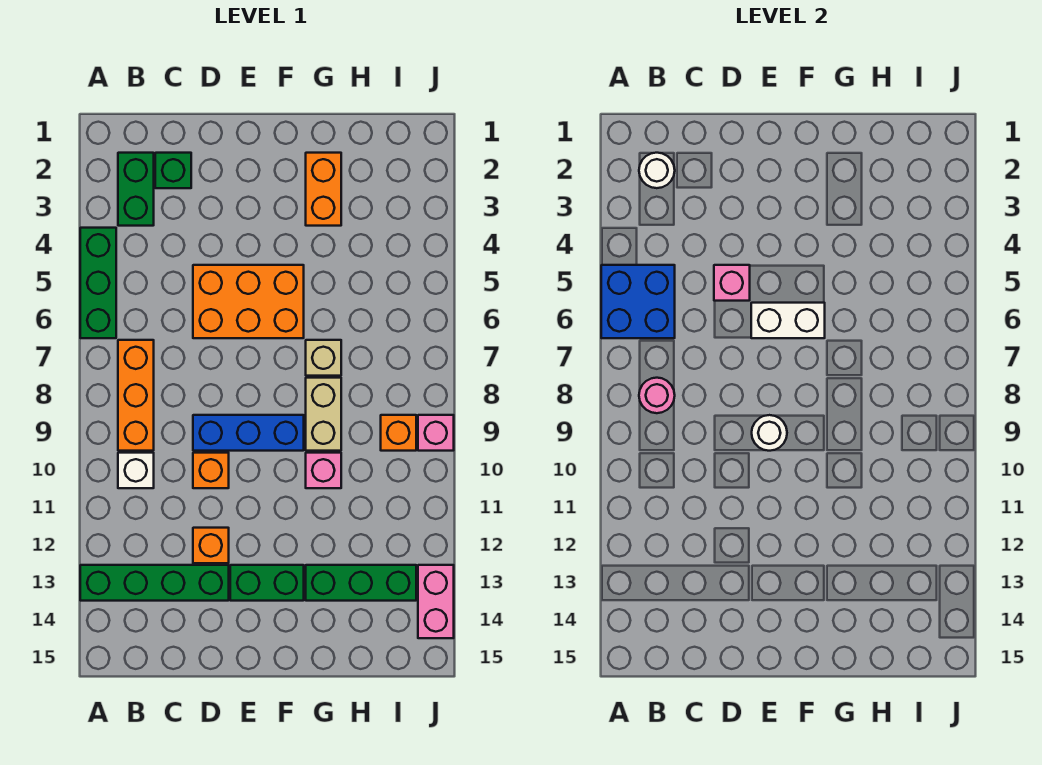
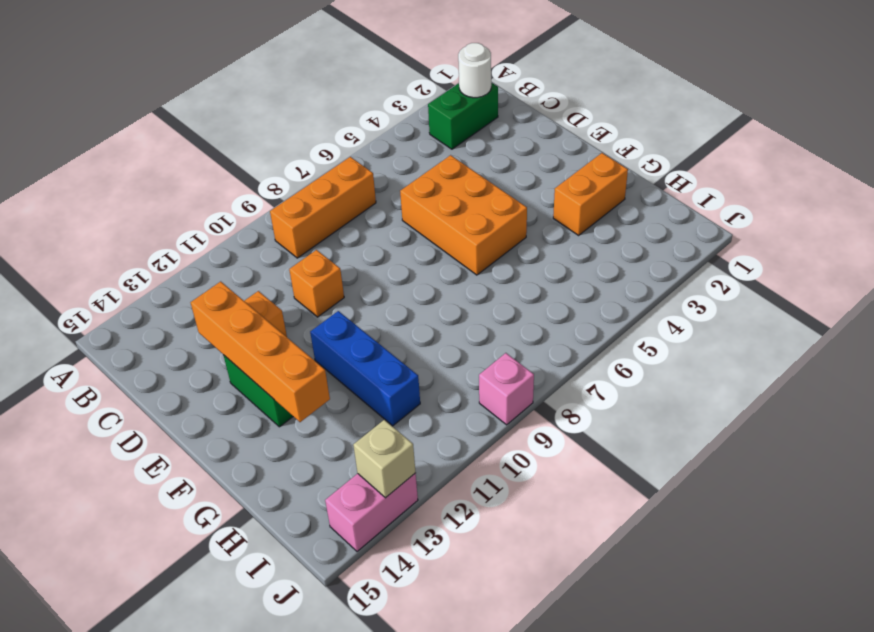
orange 1x4 brick [191,281,330,422] -> none
blue 1x3 brick [310,311,420,426] -> blue 1x3 brick moved to [193,415,304,451]
tan 1x1 brick [353,420,416,498] -> tan 1x1 brick moved to [306,340,341,376]
none -> green 1x3 brick [80,228,116,338]
none -> green 1x4 brick [80,565,229,601]
none -> white 1x1 brick [118,453,154,488]

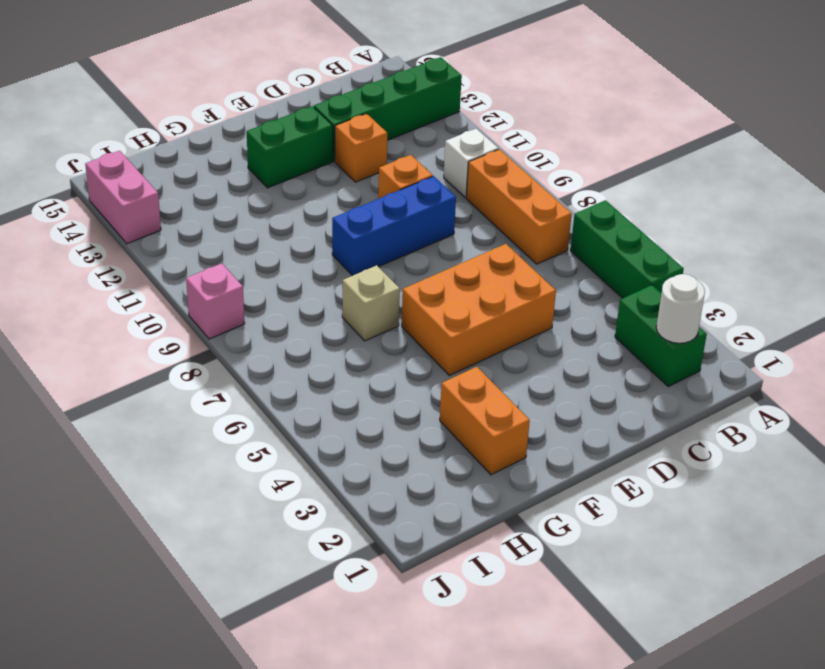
none -> green 1x1 brick [155,153,191,188]
none -> tan 1x2 brick [306,378,341,451]
none -> pink 1x1 brick [306,453,341,488]

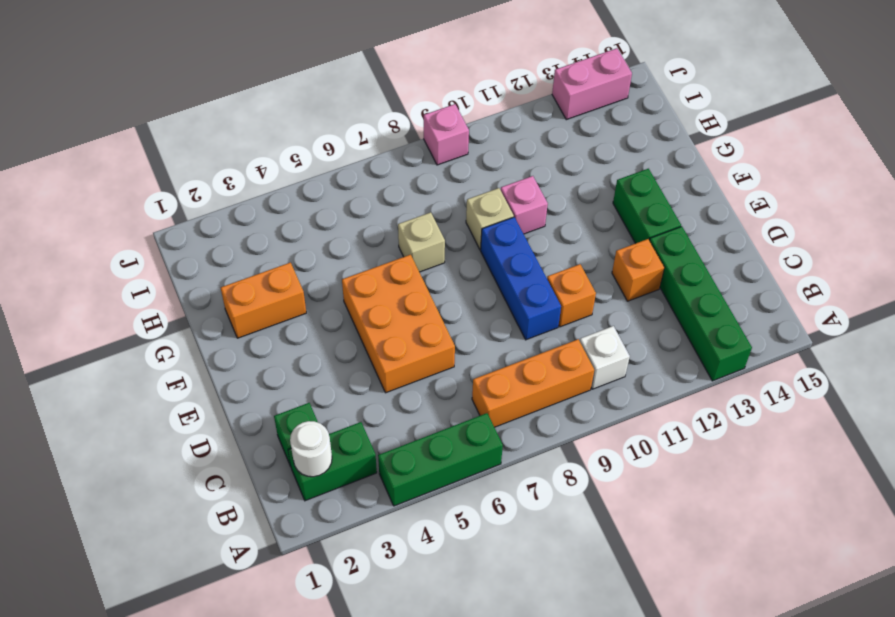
tan 1x1 brick [466,188,514,250] -> tan 1x2 brick [306,378,341,451]
none -> green 1x3 brick [306,565,416,601]
none -> orange 1x1 brick [381,415,416,451]
none -> blue 2x2 brick [601,265,675,338]

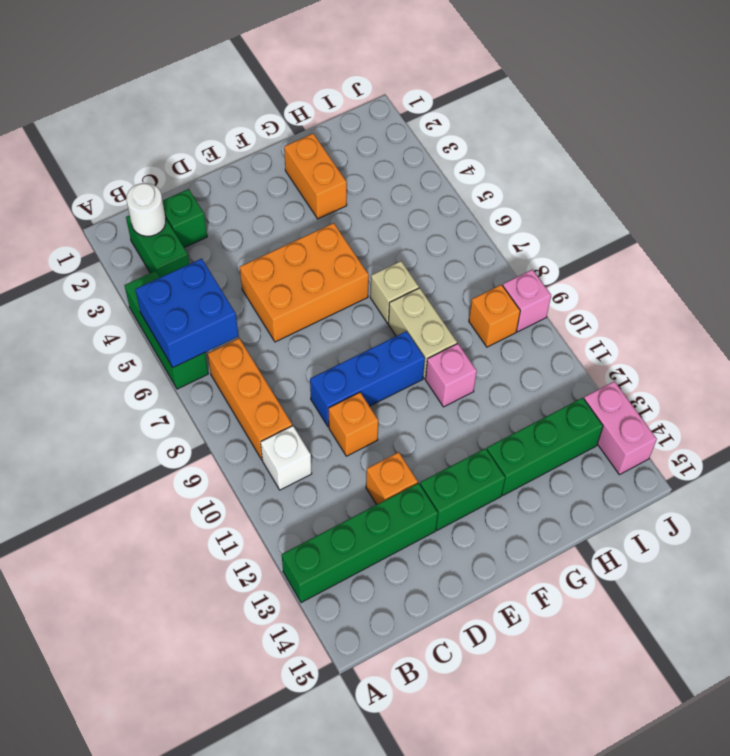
none -> pink 1x1 round brick [639,378,675,413]
none -> pink 1x1 brick [714,265,750,301]
none -> white 1x2 brick [751,303,825,338]

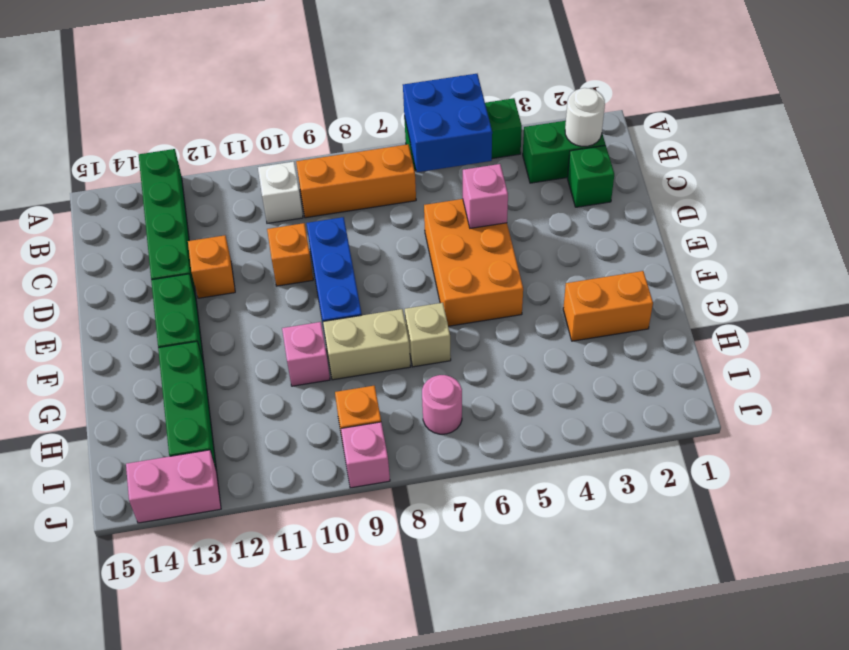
pink 1x1 round brick [422,375,462,434] -> pink 1x1 round brick moved to [639,378,675,413]
none -> white 1x2 brick [751,303,825,338]
none -> white 1x1 round brick [752,415,787,451]

